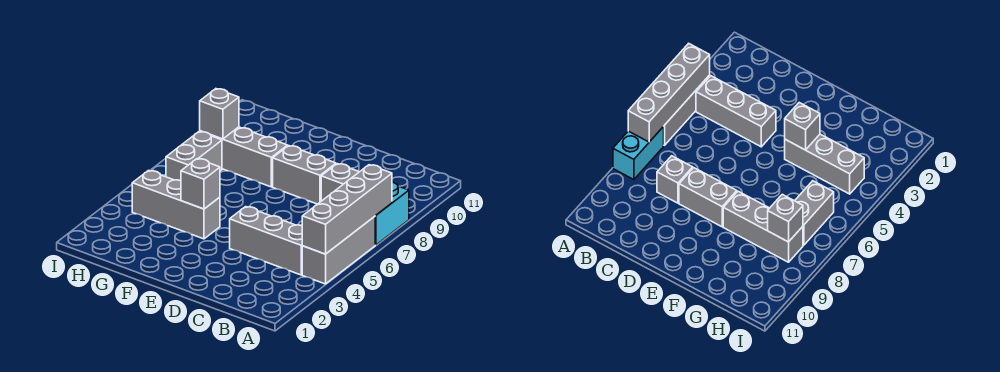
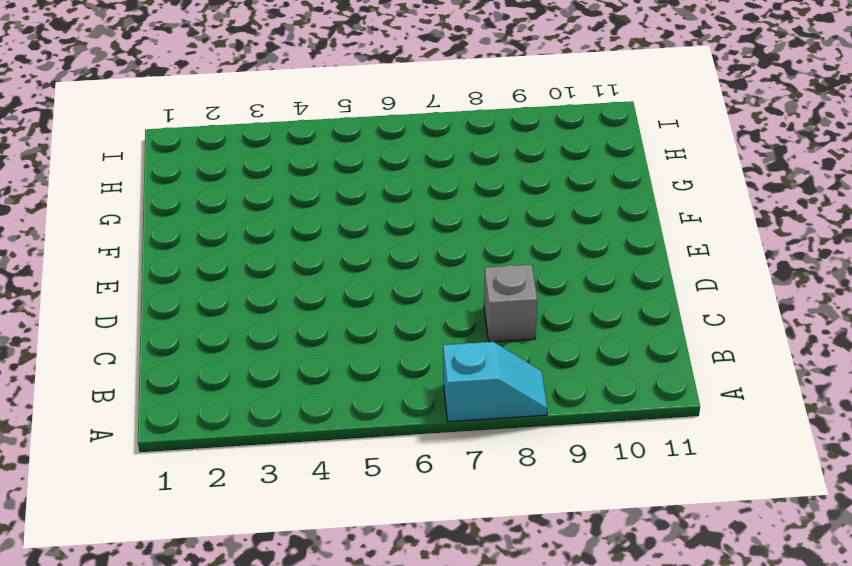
cyan 1x2 slope [443,342,547,422] -> cyan 1x2 brick [375,182,409,245]
none -> grey 1x3 brick [302,216,375,284]
none -> grey 1x3 brick [230,207,302,275]

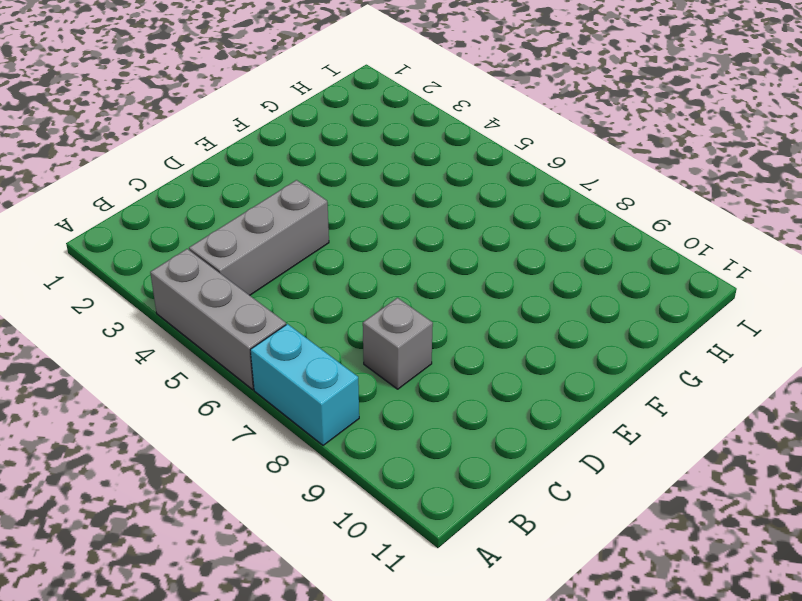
none -> grey 1x2 brick [273,146,336,204]
none -> grey 1x3 brick [132,171,220,239]

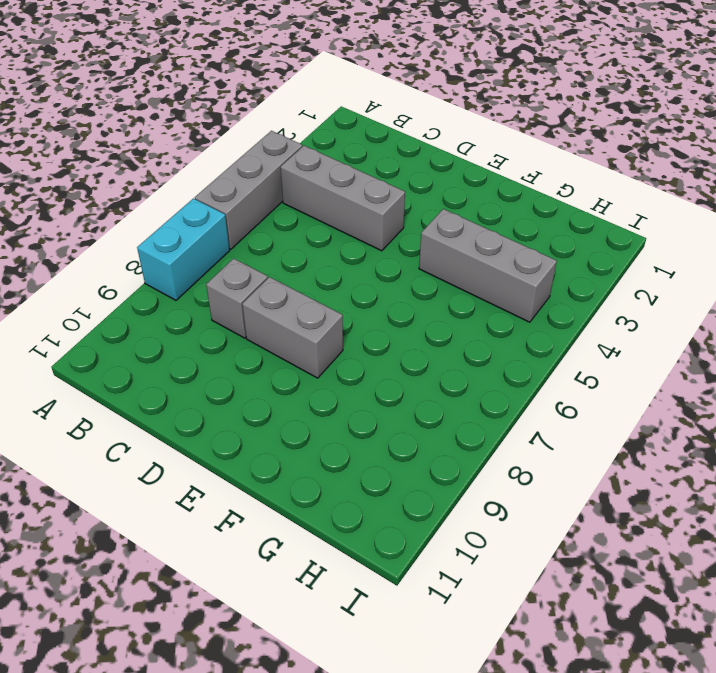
none -> grey 1x3 brick [200,127,288,187]
none -> grey 1x2 brick [166,132,222,181]

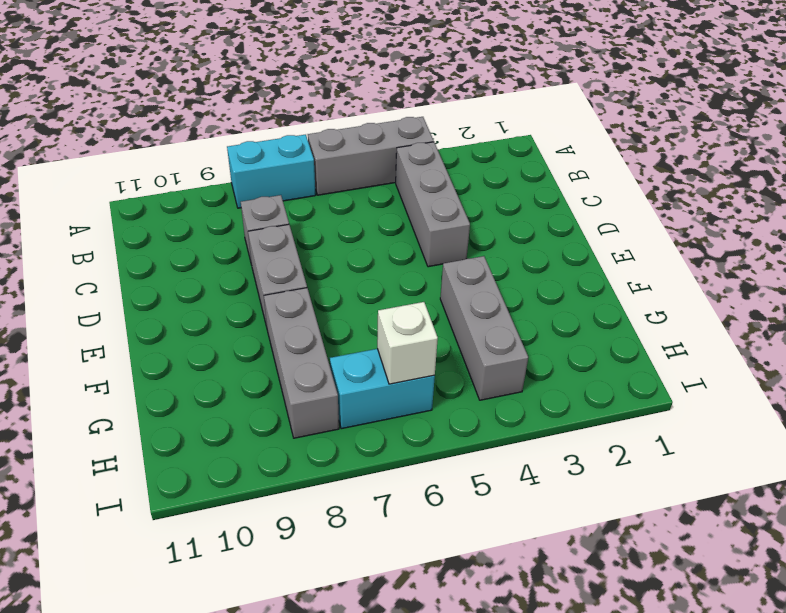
cyan 1x2 brick [330,349,435,429] -> grey 1x2 brick [166,132,222,181]
white 1x1 brick [377,302,438,384] -> none
none -> grey 1x4 brick [302,165,392,254]
none -> grey 1x1 brick [181,159,220,209]

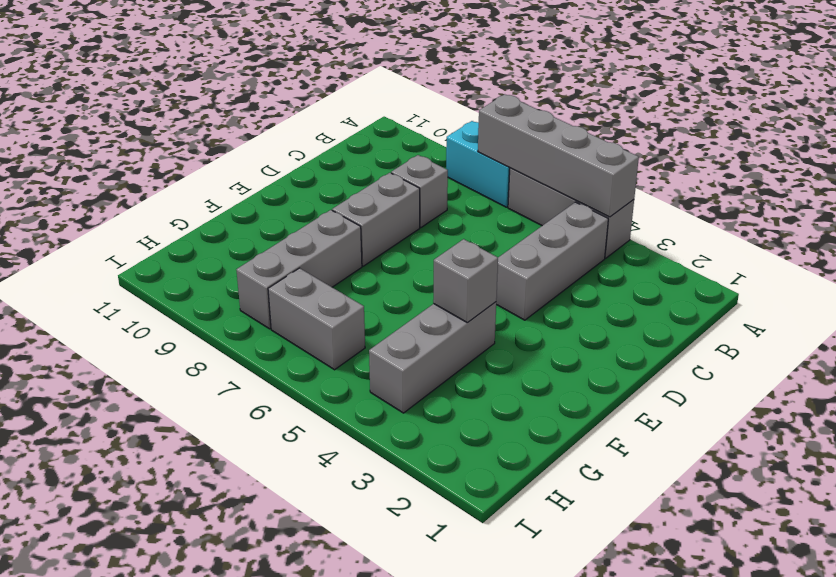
none -> grey 1x1 brick [200,89,239,139]

